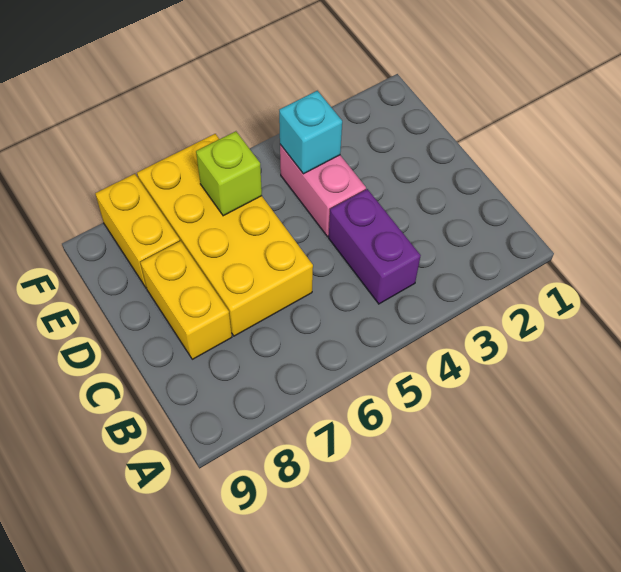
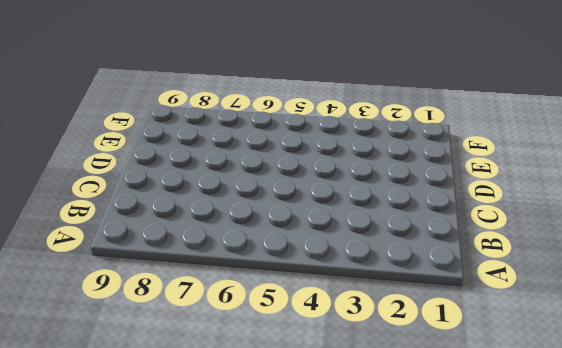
none -> purple 1x2 brick [329,189,421,304]
none -> yellow 2x4 brick [137,134,313,336]

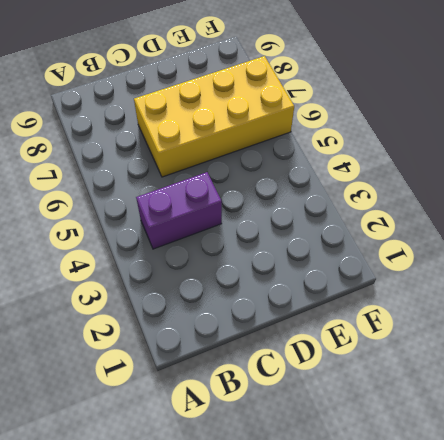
none -> yellow 1x2 brick [140,241,232,359]
none -> pink 1x2 brick [280,145,366,237]

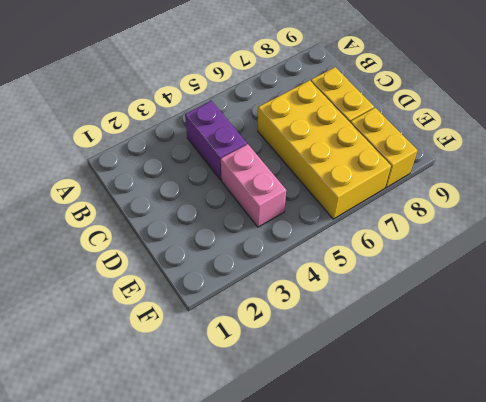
none -> cyan 1x1 brick [279,91,342,174]
none -> lime 1x1 brick [196,131,262,216]

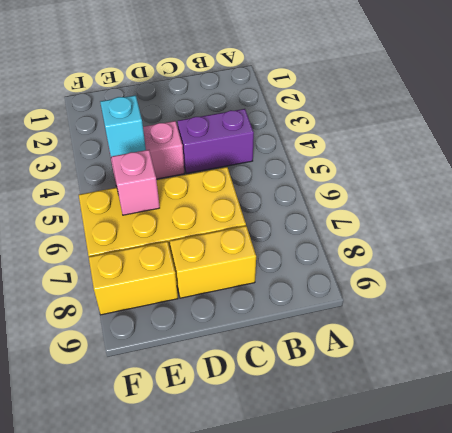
pink 1x1 brick [111,150,160,215] -> lime 1x1 brick [196,131,262,216]

